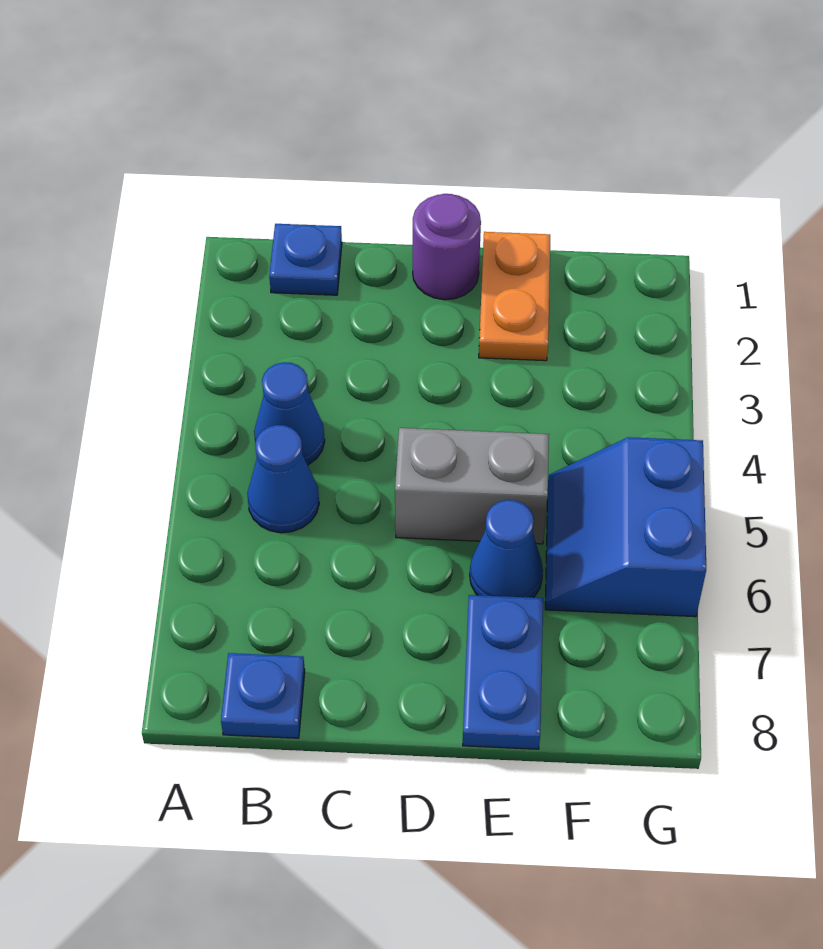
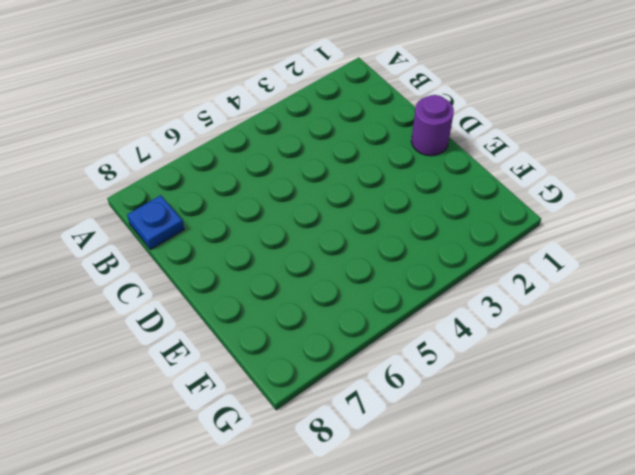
none -> blue 1x1 plate [269,224,342,295]
none -> blue 1x1 cone [254,362,325,465]

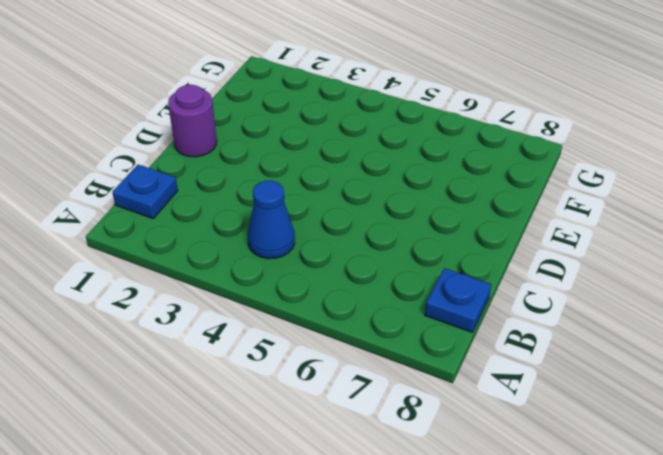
none -> blue 1x1 cone [247,425,319,533]
none -> grey 1x2 brick [395,428,549,544]

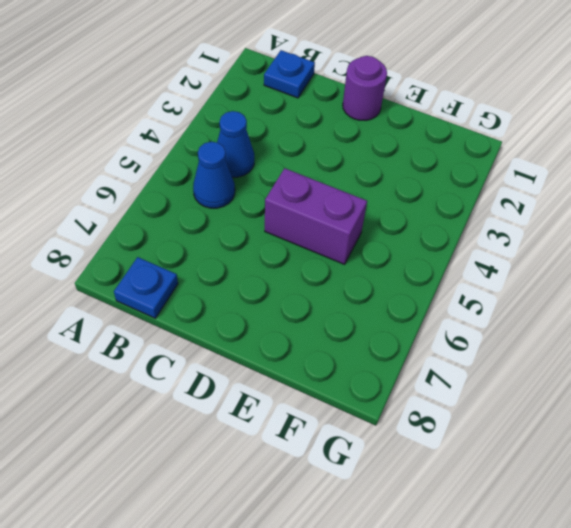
purple 1x2 brick [265,168,367,264] -> grey 1x2 brick [395,428,549,544]
none -> orange 1x2 plate [479,232,550,361]
none -> blue 1x1 cone [470,500,543,598]

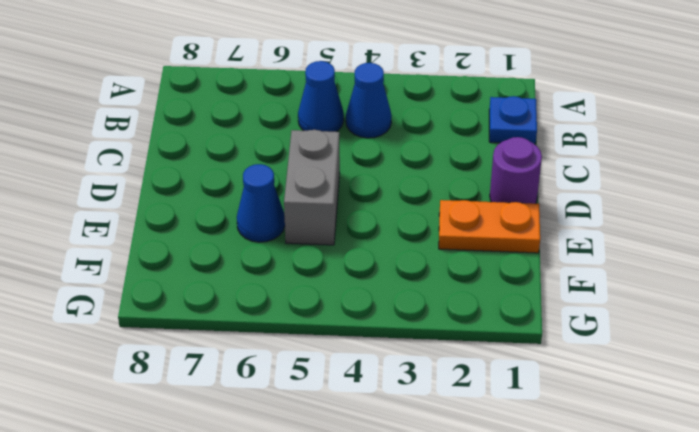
none -> blue 1x1 plate [221,653,305,738]
none -> blue 1x2 plate [463,595,543,749]

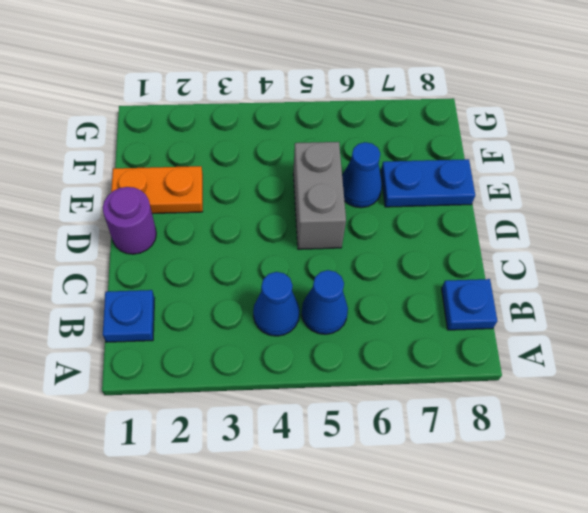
none -> blue 2x2 slope [545,437,706,617]

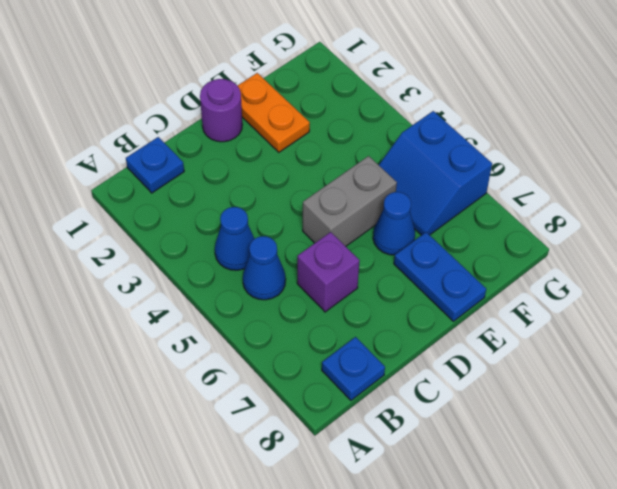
purple 1x1 brick [297,232,360,312] -> none

